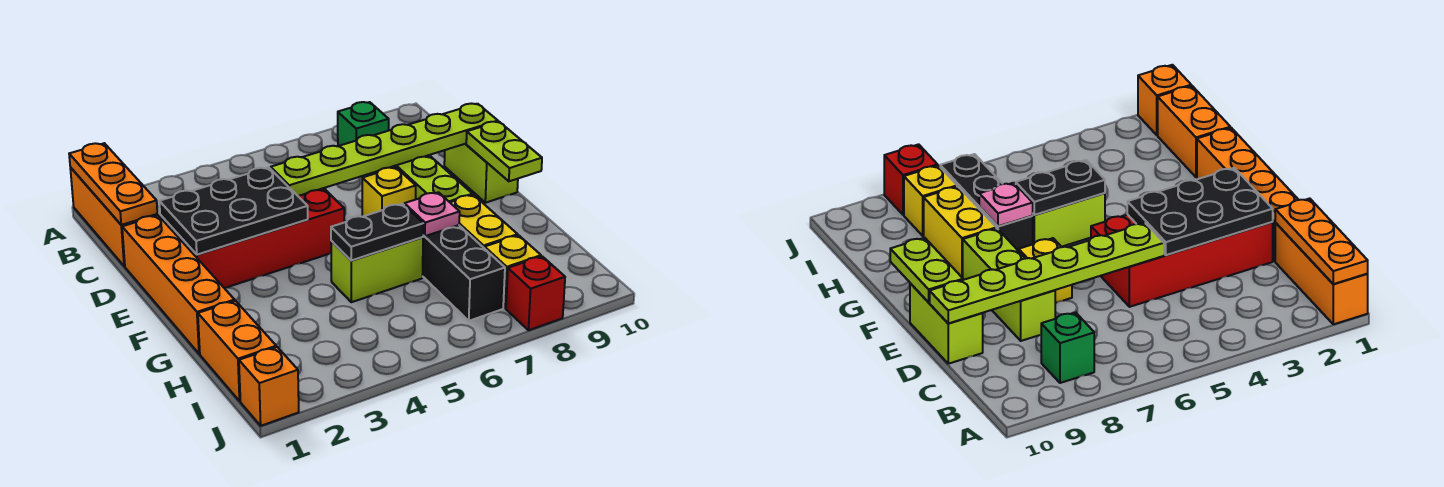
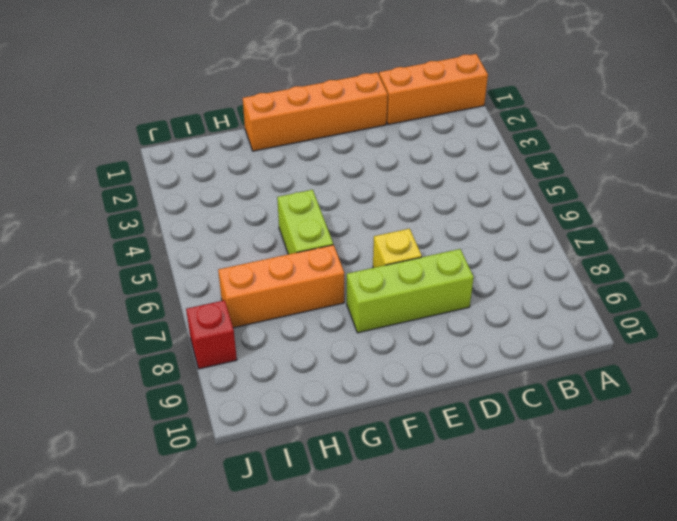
orange 1x3 brick [218,245,344,328] -> black 1x3 brick [422,225,505,321]
none -> green 1x1 brick [338,102,389,146]
none -> red 2x4 brick [160,188,344,288]
none -> lime 1x2 brick [444,144,518,203]

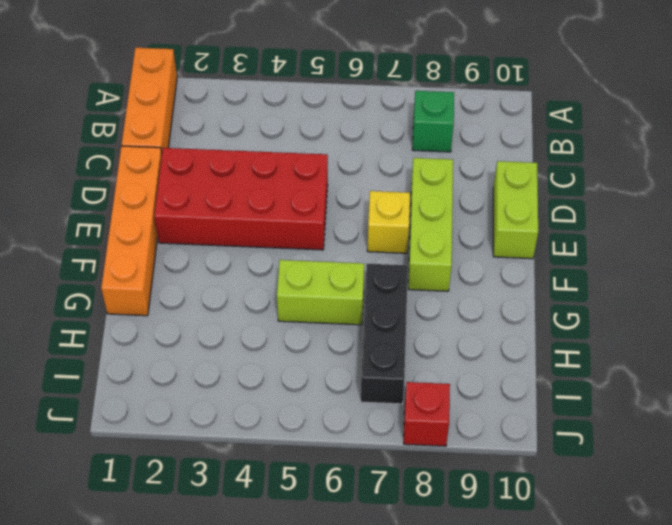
none -> yellow 1x2 brick [450,195,518,249]
none -> orange 1x2 brick [198,301,276,401]
none -> yellow 1x1 brick [485,235,541,308]

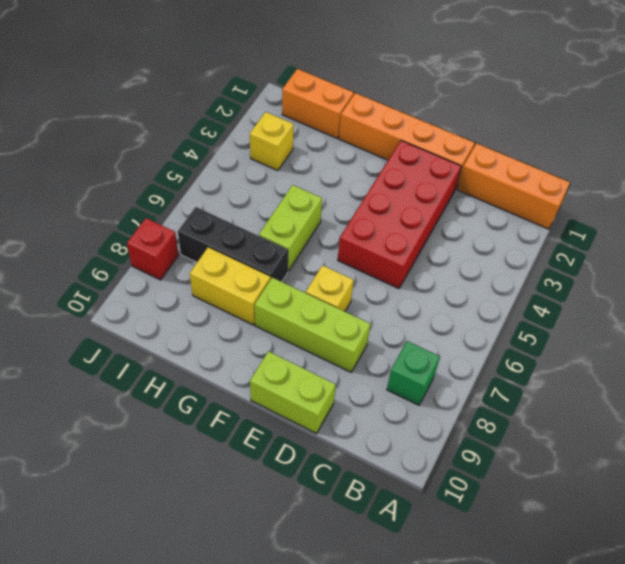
yellow 1x1 brick [250,112,294,171] -> yellow 1x1 brick moved to [485,235,541,308]
none -> orange 1x1 brick [239,347,299,426]
none -> orange 1x3 plate [69,143,157,225]
none -> black 2x3 plate [159,167,308,255]

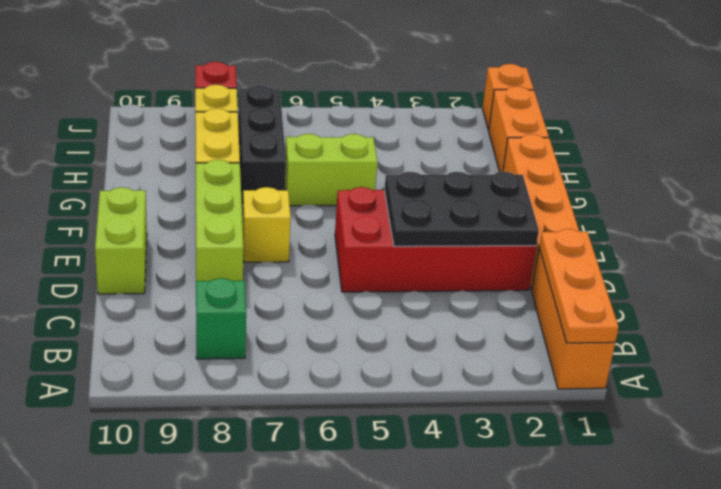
none -> lime 1x6 plate [271,104,498,196]
none -> lime 1x2 plate [466,122,542,181]
none -> black 1x2 plate [331,204,423,260]

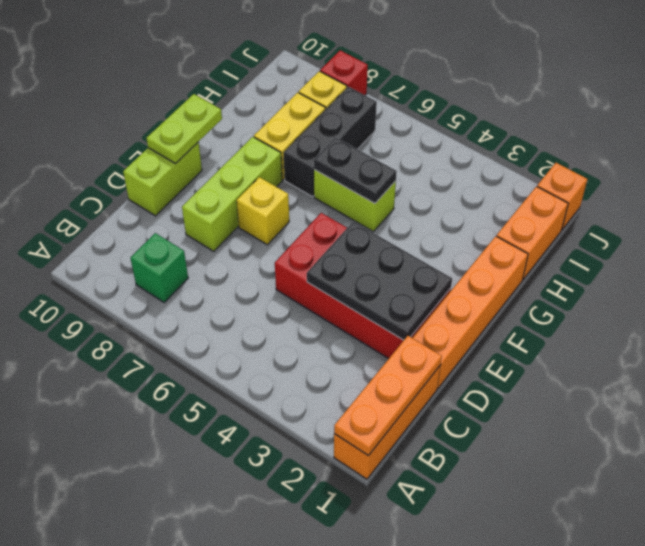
none -> lime 1x6 plate [271,104,498,196]
none -> pink 1x1 plate [404,192,460,236]

